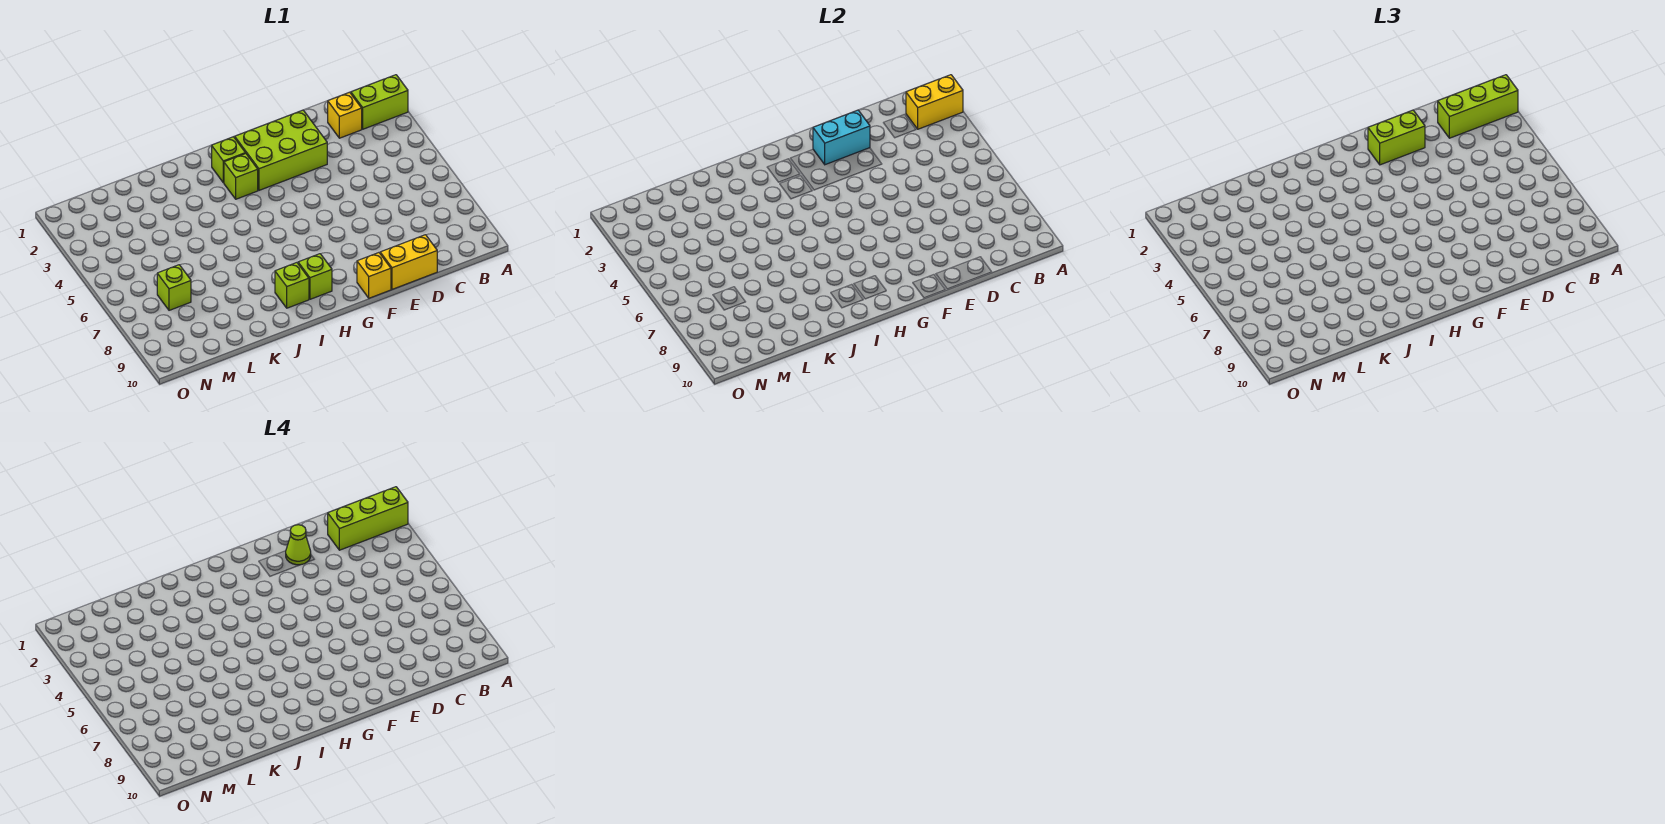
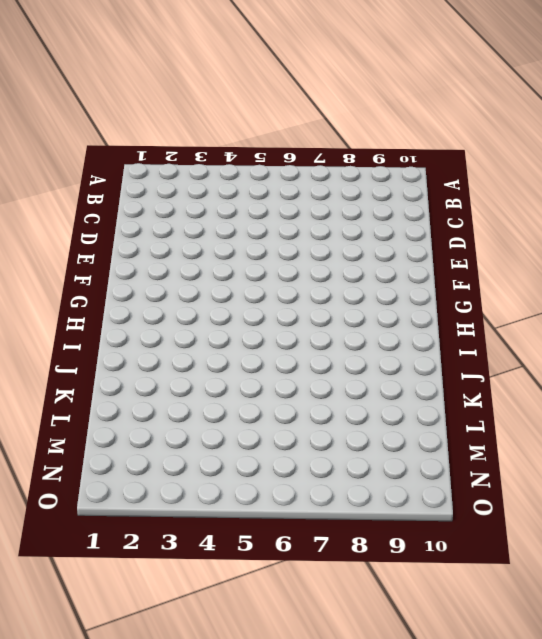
none -> lime 1x2 brick [351,75,408,129]
none -> yellow 1x1 brick [328,92,362,138]
none -> yellow 1x2 brick [380,235,437,289]

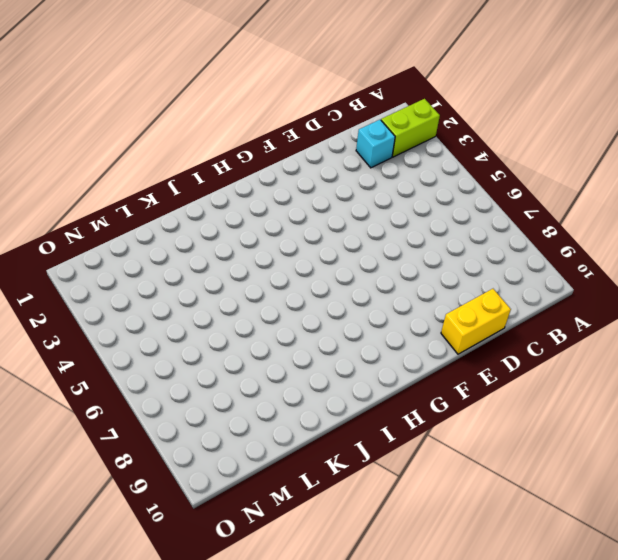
cyan 1x1 brick [356,120,395,168] -> yellow 1x1 brick [328,92,362,138]
none -> lime 2x3 brick [234,110,327,190]
none -> yellow 1x1 brick [357,253,391,298]
none -> lime 1x1 brick [212,137,245,183]

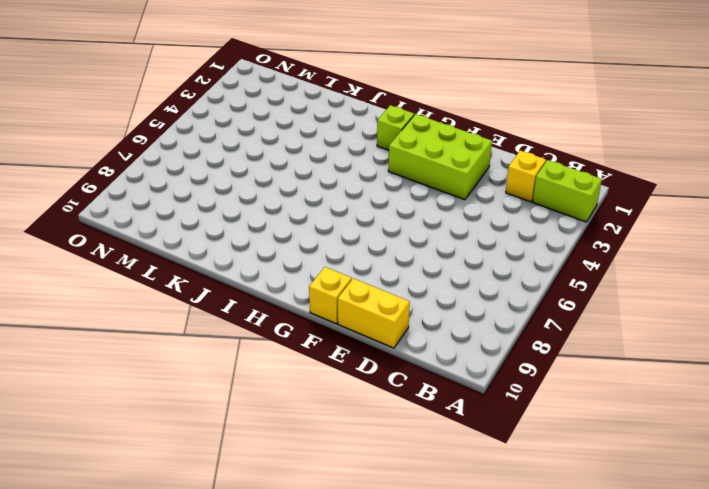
none -> lime 1x1 brick [224,153,258,199]
none -> lime 1x1 brick [298,254,332,299]
none -> lime 1x1 brick [275,263,309,308]

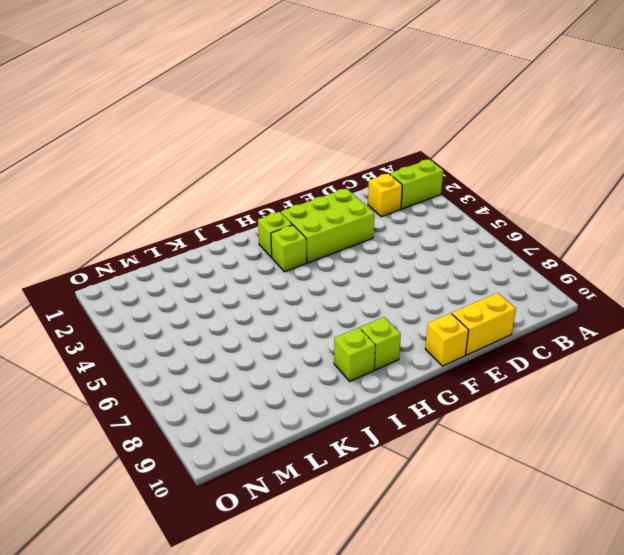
none -> lime 1x1 brick [157,265,191,310]
none -> yellow 1x2 brick [906,75,963,129]
none -> cyan 1x2 brick [813,110,870,165]

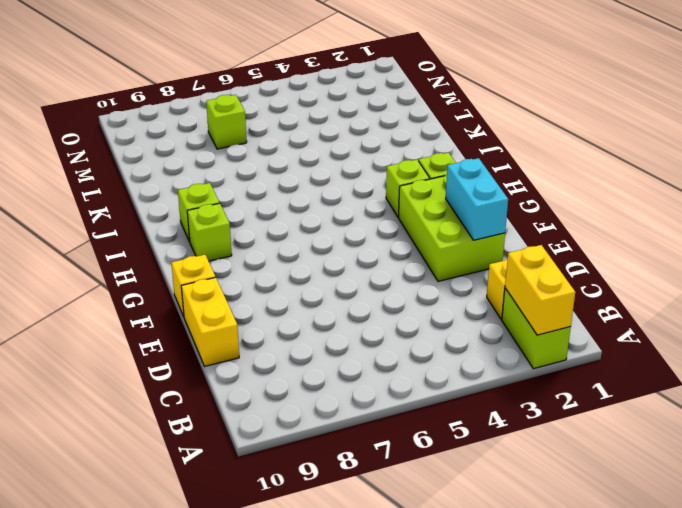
none -> lime 1x3 brick [1438,75,1518,138]
none -> lime 1x2 brick [1368,110,1425,165]
none -> lime 1x3 brick [328,487,408,550]

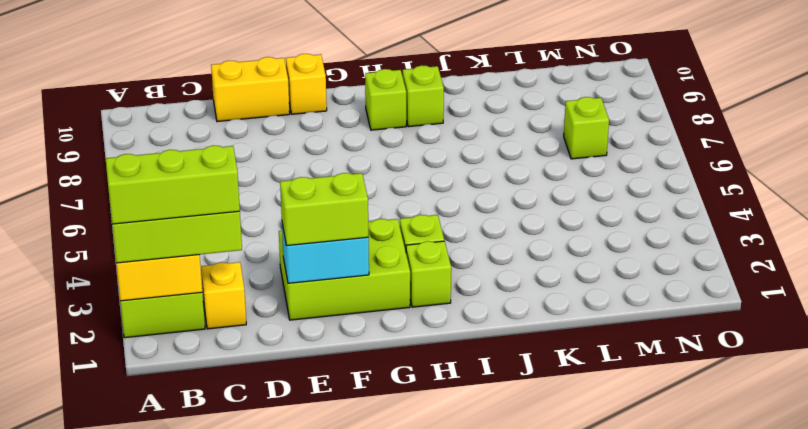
none -> lime 1x1 cone [286,525,311,565]

